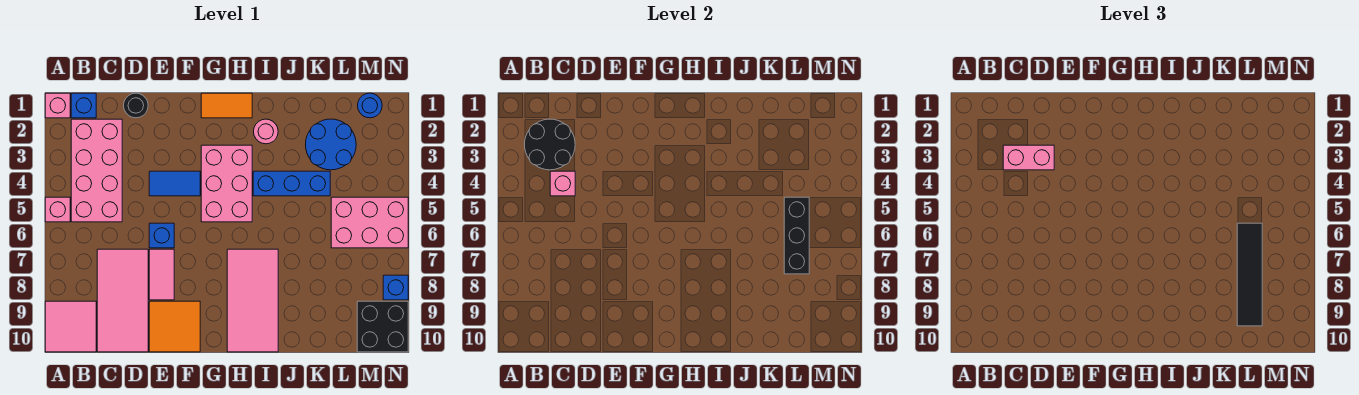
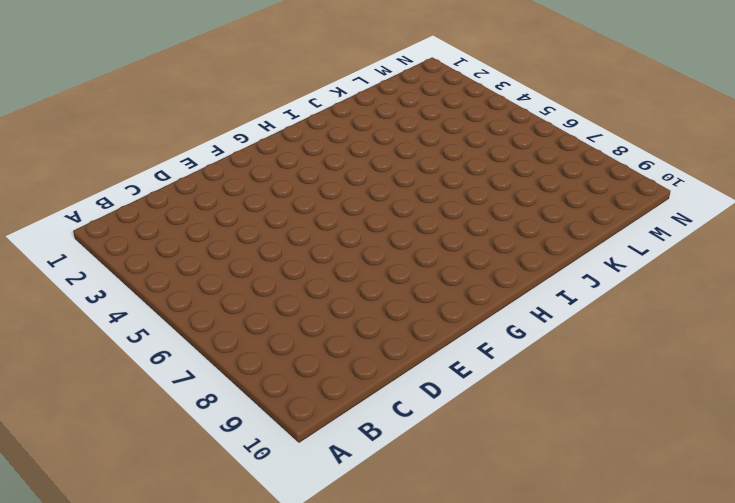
none -> pink 1x1 brick [45,93,70,118]
none -> pink 1x1 brick [45,197,70,222]
none -> pink 2x2 tile [45,301,96,352]

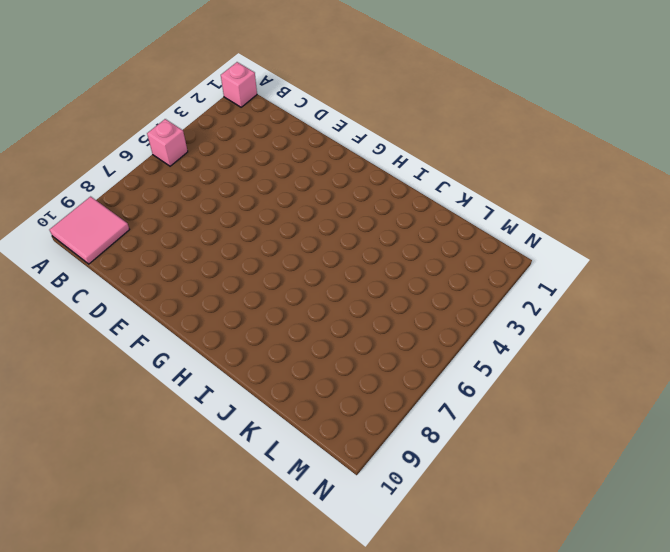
none -> blue 1x1 brick [71,93,96,118]
none -> pink 2x4 brick [71,119,122,222]
none -> pink 2x4 tile [97,249,148,352]

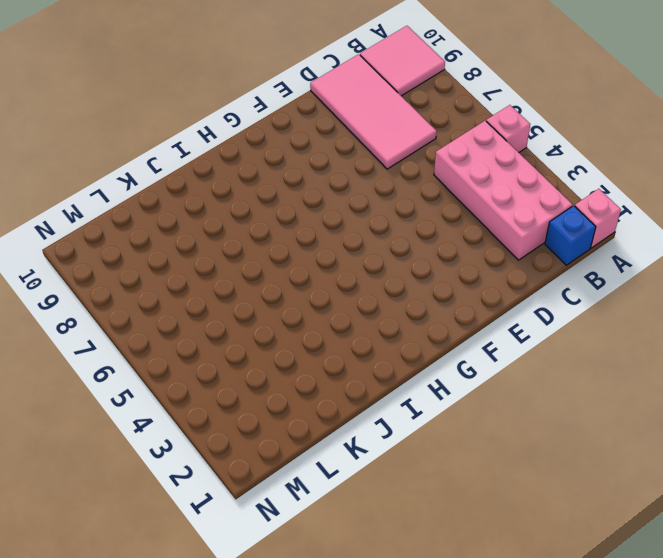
none -> black 1x1 round brick [124,93,148,118]
none -> blue 1x2 tile [149,171,200,196]
none -> blue 1x1 brick [149,223,174,248]

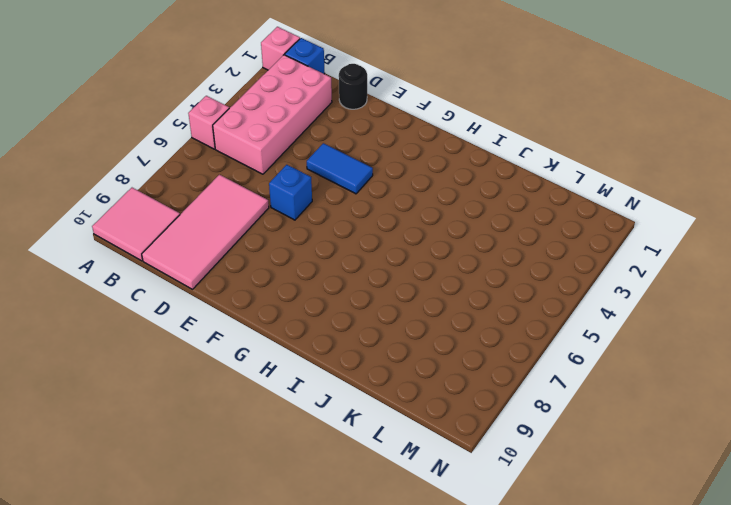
none -> pink 1x2 tile [149,249,174,300]
none -> orange 2x2 tile [149,301,200,352]
none -> orange 1x2 tile [201,93,252,118]

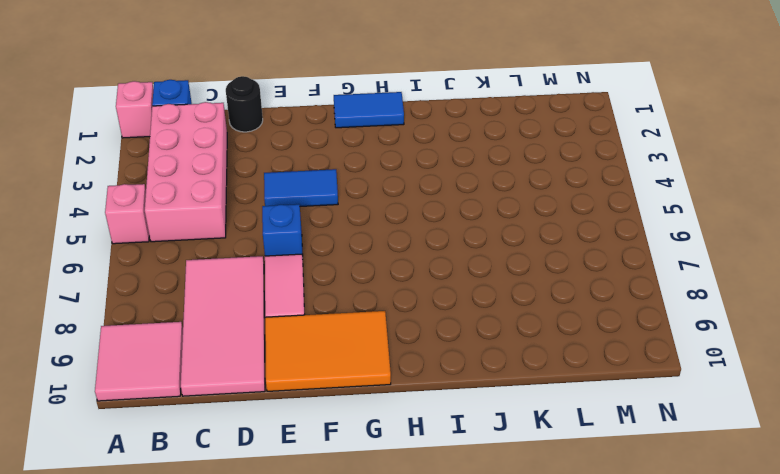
orange 2x3 tile [265,311,391,391] -> orange 2x2 tile [149,301,200,352]
blue 1x2 tile [334,92,404,128] -> orange 1x2 tile [201,93,252,118]
none -> pink 2x3 brick [201,145,252,222]
none -> pink 2x4 tile [227,249,278,352]
none -> pink 1x1 round brick [254,119,278,144]

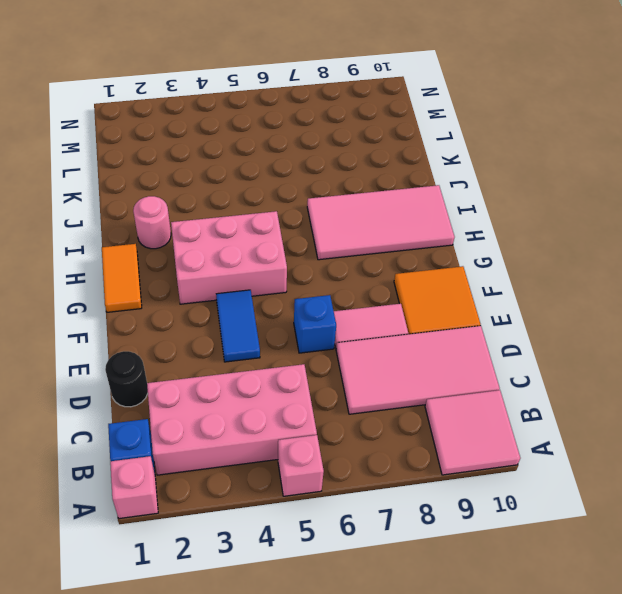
none -> blue 1x3 brick [253,171,330,196]
none -> blue 2x2 round brick [306,119,356,170]
none -> pink 2x3 brick [331,197,408,248]

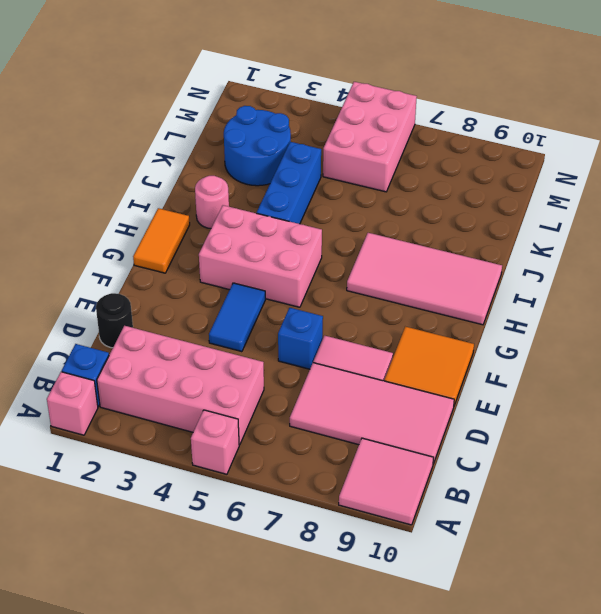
none -> blue 1x1 round brick [358,93,382,118]
none -> black 2x2 brick [357,301,408,352]
none -> blue 1x1 brick [383,275,408,300]

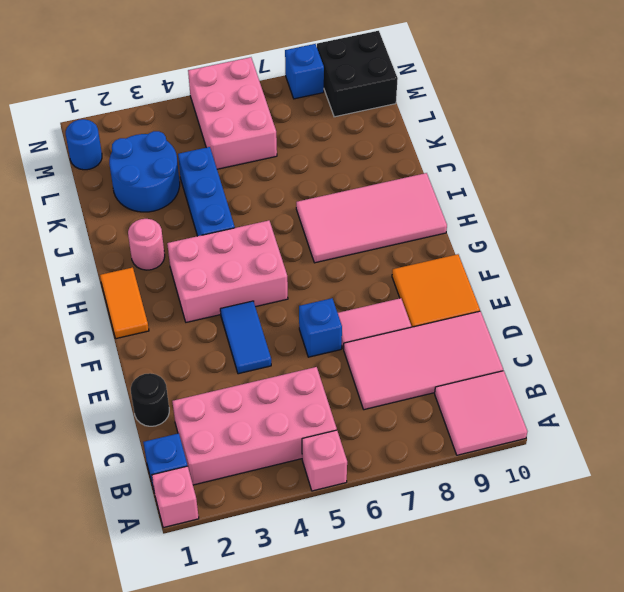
none -> black 2x2 round brick [525,119,575,170]
none -> pink 1x1 brick [550,171,575,196]
none -> black 1x3 brick [784,197,809,274]

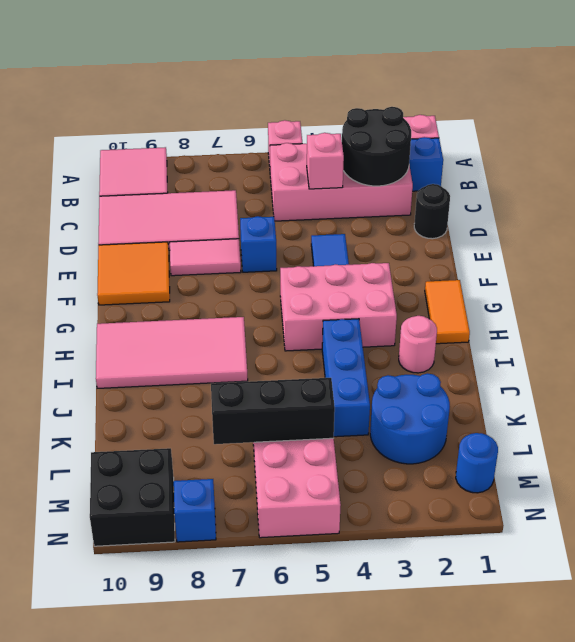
none -> pink 1x2 brick [1003,145,1054,170]
none -> black 1x4 tile [1237,223,1262,326]

